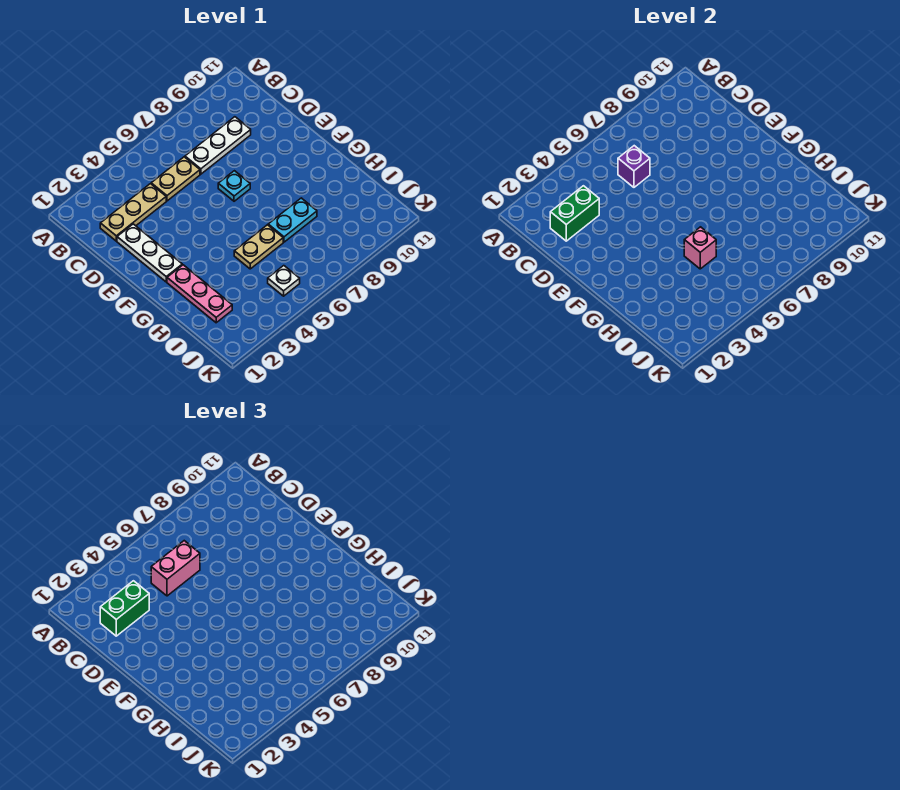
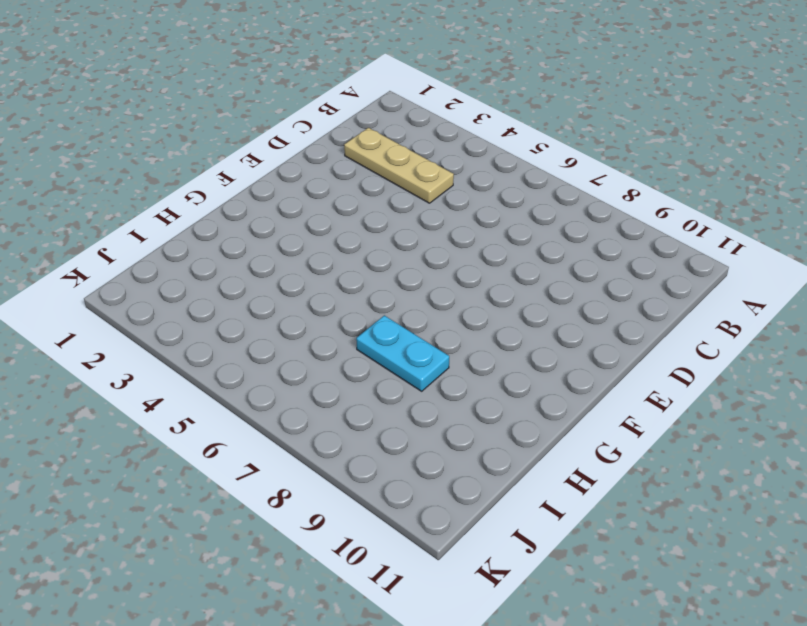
none -> tan 1x2 plate [151,157,200,201]
none -> white 1x3 plate [185,117,251,174]
none -> white 1x3 plate [117,224,182,282]

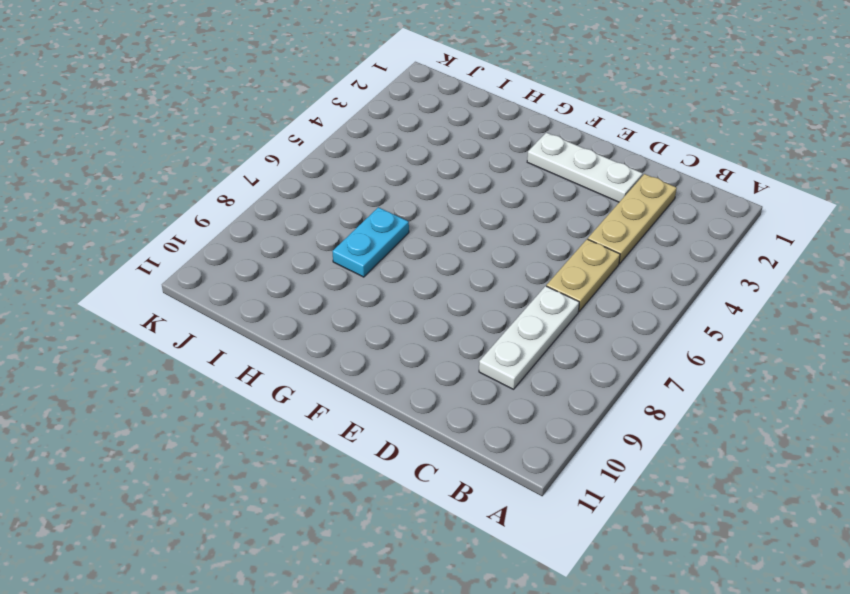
none -> cyan 1x1 plate [218,171,250,201]
none -> pink 1x3 plate [167,265,232,323]
none -> tan 1x2 plate [234,225,283,269]

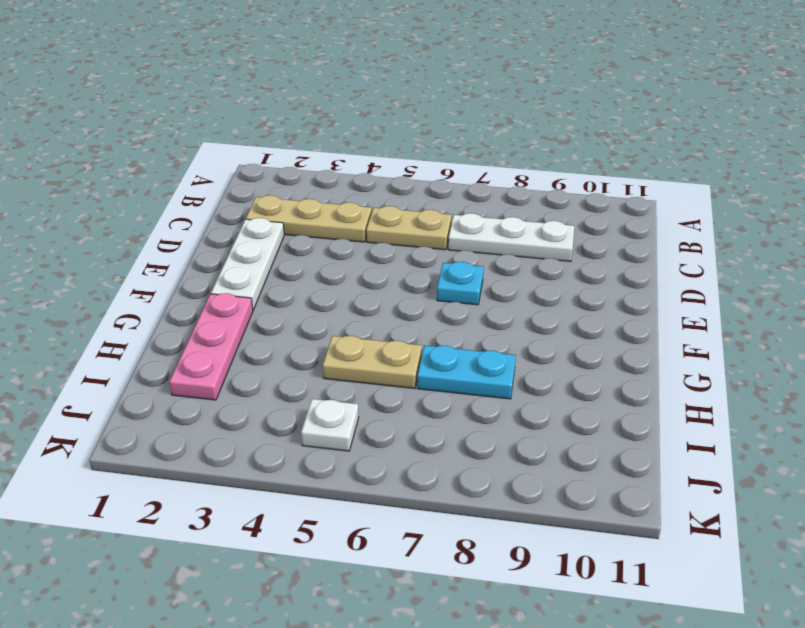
none -> green 1x2 brick [550,186,599,241]
none -> purple 1x1 brick [618,146,650,187]
none -> pink 1x1 brick [684,227,716,269]

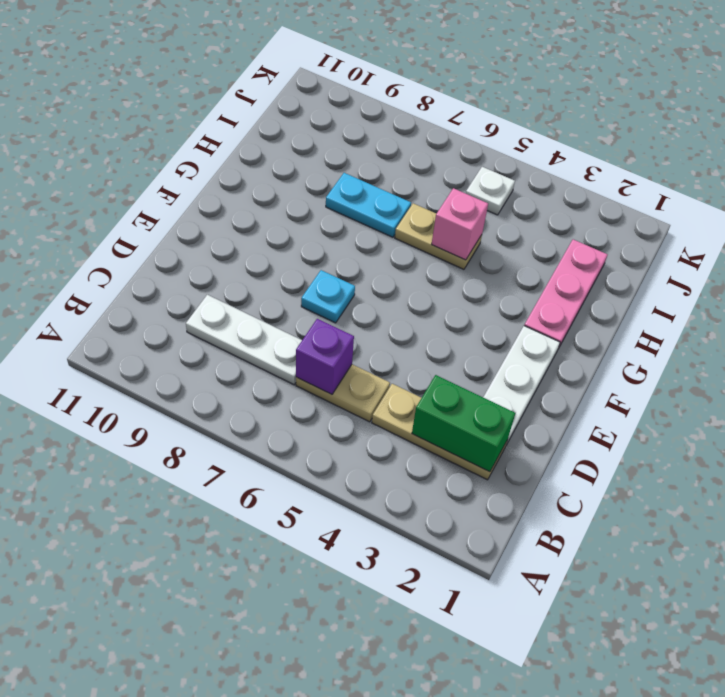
none -> green 1x2 brick [100,581,149,636]
none -> pink 1x2 brick [151,541,200,596]

